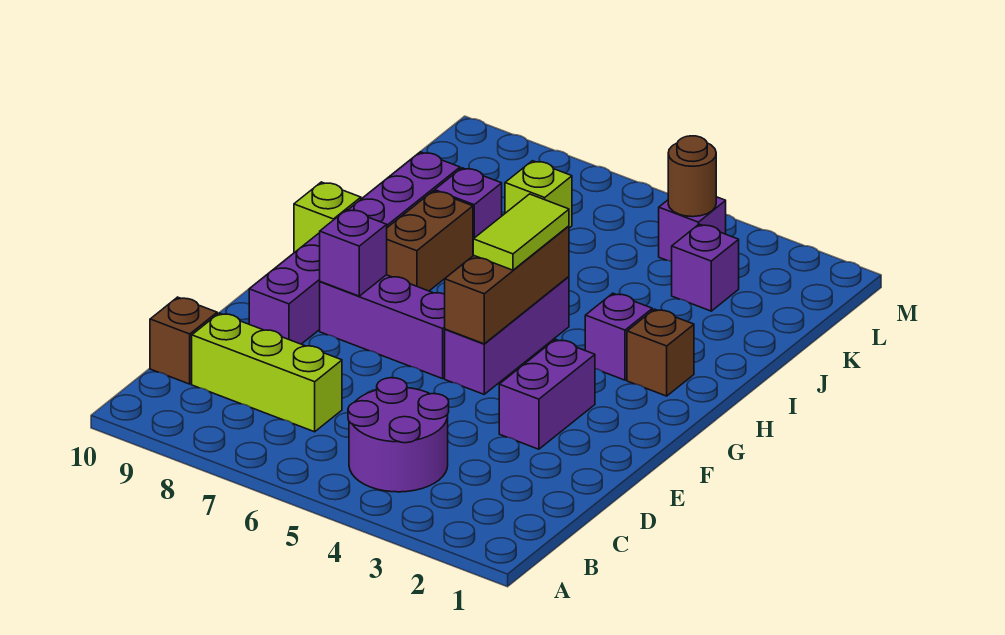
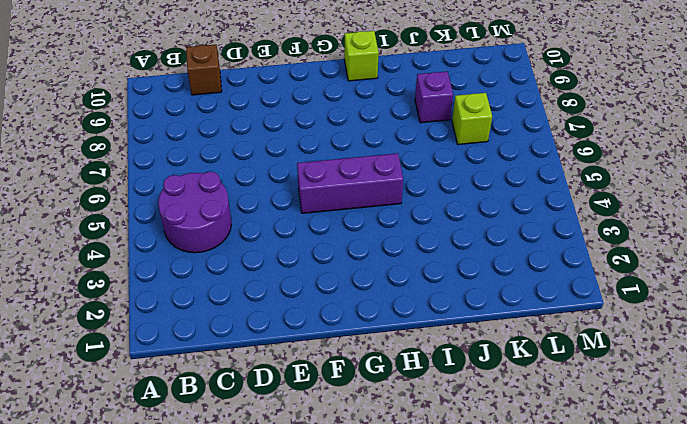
none -> lime 1x3 brick [192,313,342,432]
none -> purple 1x2 brick [499,339,595,449]
none -> purple 1x6 brick [249,152,460,344]

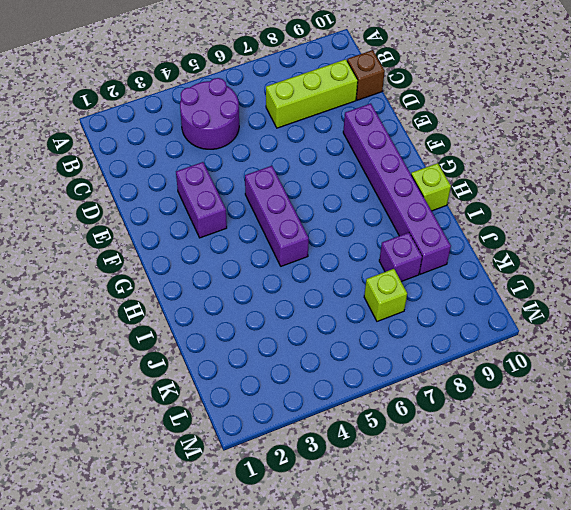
none -> purple 1x3 brick [320,275,445,379]
none -> brown 1x1 brick [627,309,694,396]
none -> purple 1x1 brick [585,293,652,380]

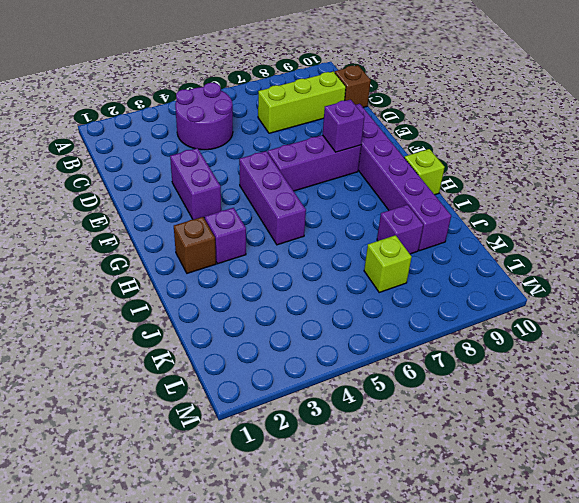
none -> brown 1x2 brick [387,191,473,291]
none -> purple 1x1 brick [672,224,739,311]
none -> purple 1x1 brick [659,197,726,261]

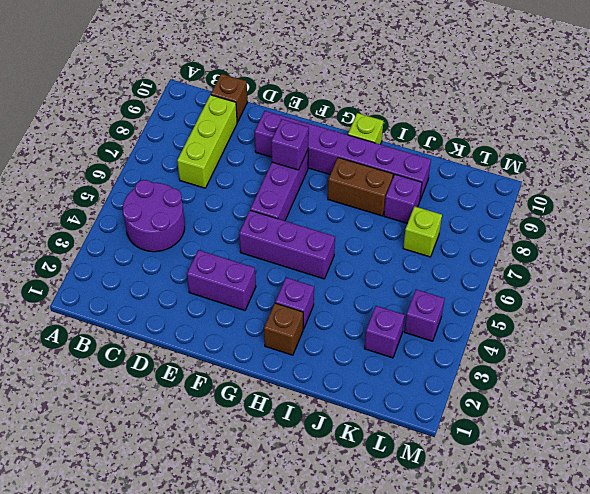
none -> brown 1x3 brick [445,226,569,344]
none -> brown 1x1 round brick [668,136,716,217]
none -> lime 1x2 tile [473,194,569,270]

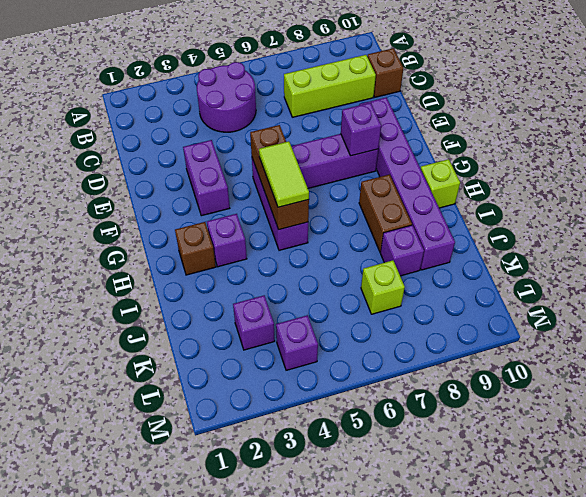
none -> brown 1x1 round brick [668,136,716,217]

